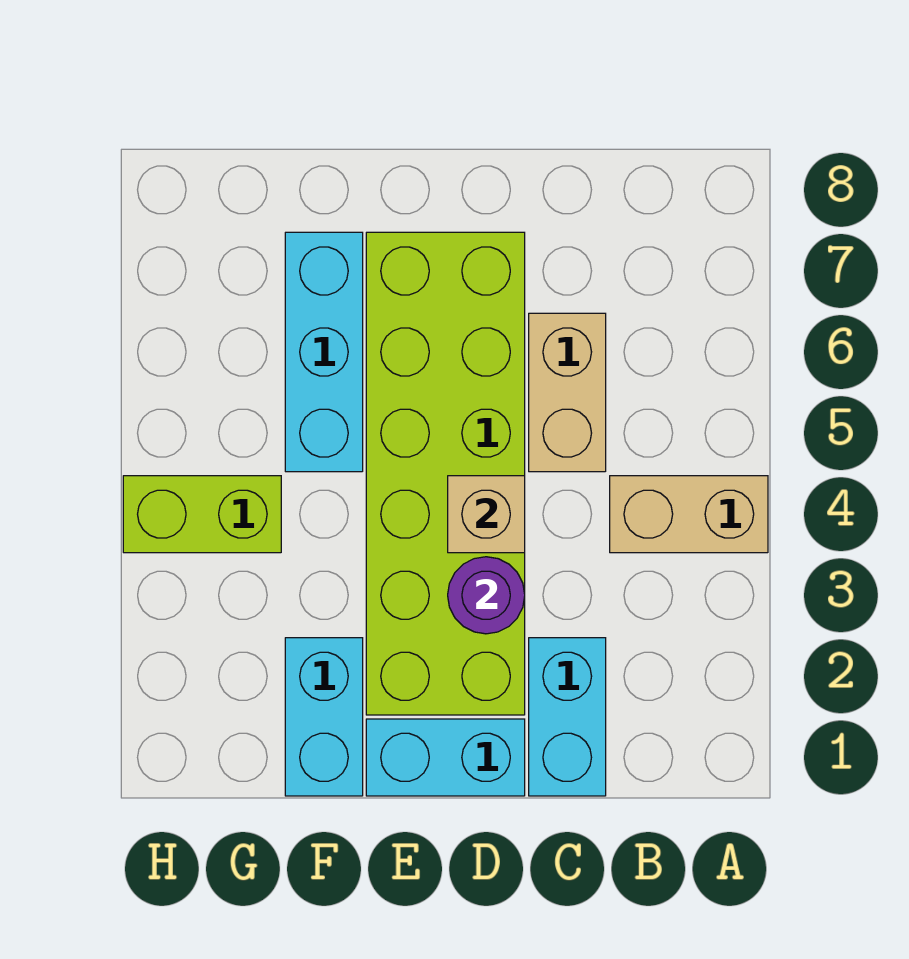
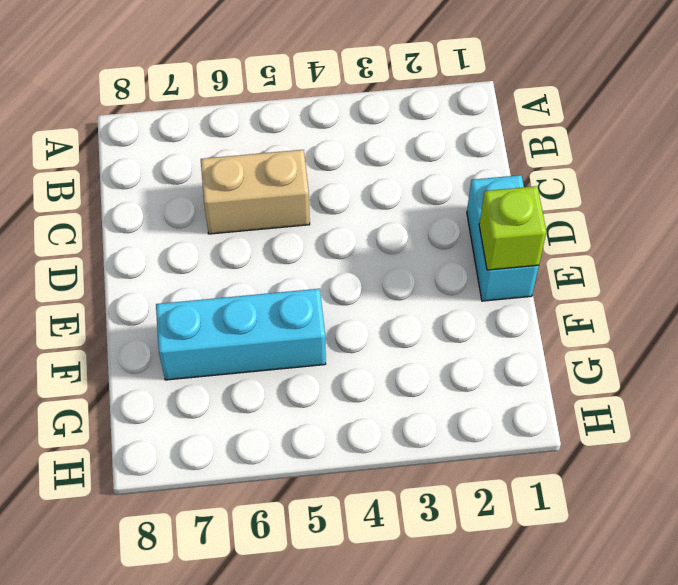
lime 1x1 brick [479,186,546,270] -> none
none -> tan 1x2 brick [610,476,768,553]
none -> cyan 1x2 brick [529,638,606,796]

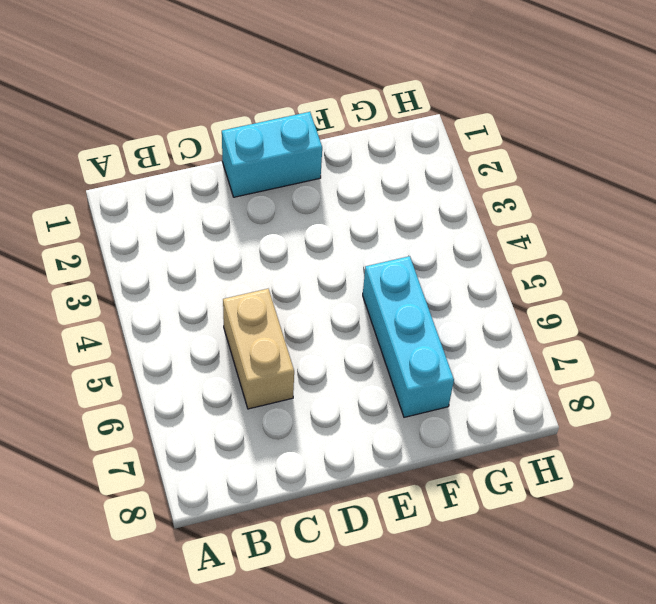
none -> tan 1x2 brick [610,476,768,553]
none -> cyan 1x2 brick [529,638,606,796]

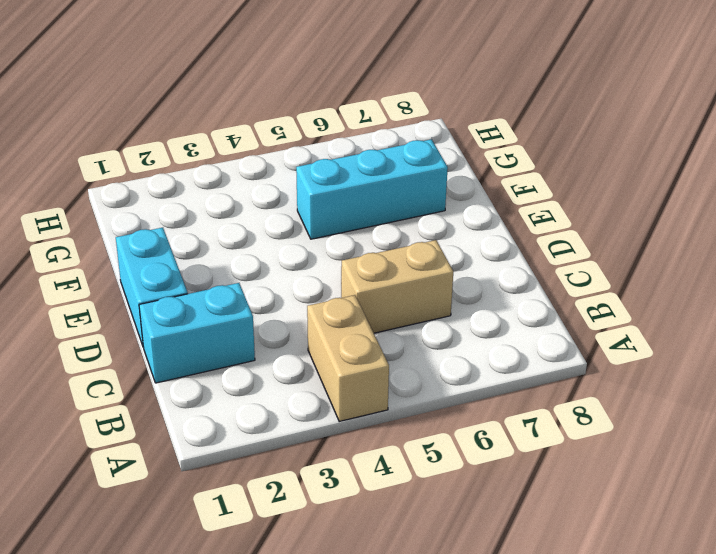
none -> lime 2x6 brick [366,232,525,715]
none -> cyan 1x2 brick [285,638,363,796]

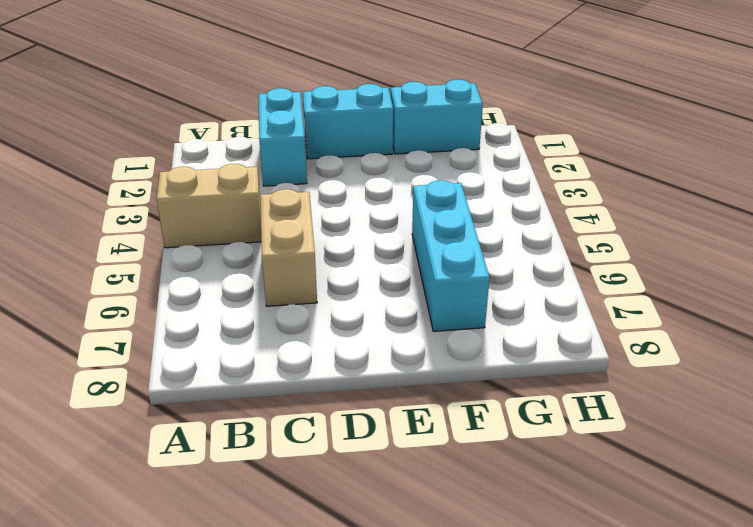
cyan 1x2 brick [391,80,483,154] -> cyan 1x2 brick turned to [285,638,363,796]
none -> lime 2x6 brick [366,232,525,715]
none -> lime 1x2 brick [123,476,281,553]

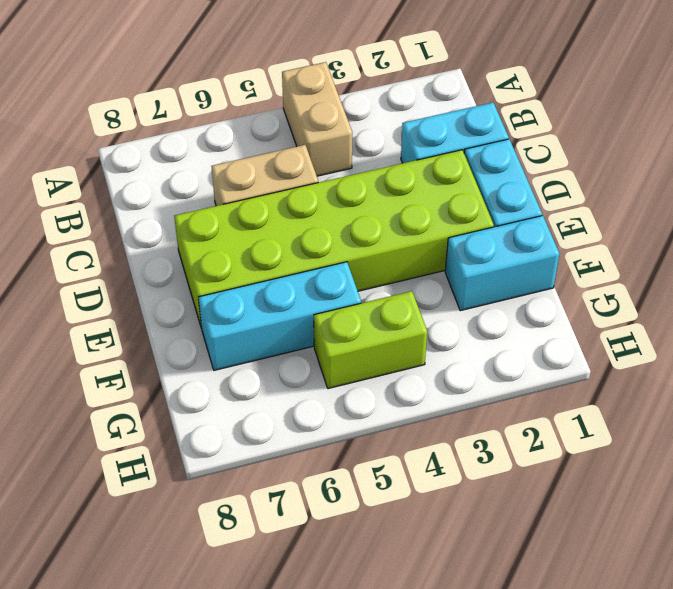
lime 1x2 brick [314,291,427,389] -> lime 1x2 brick turned to [123,476,281,553]
none -> purple 1x1 round brick [448,557,525,634]
none -> tan 1x1 brick [448,476,525,553]

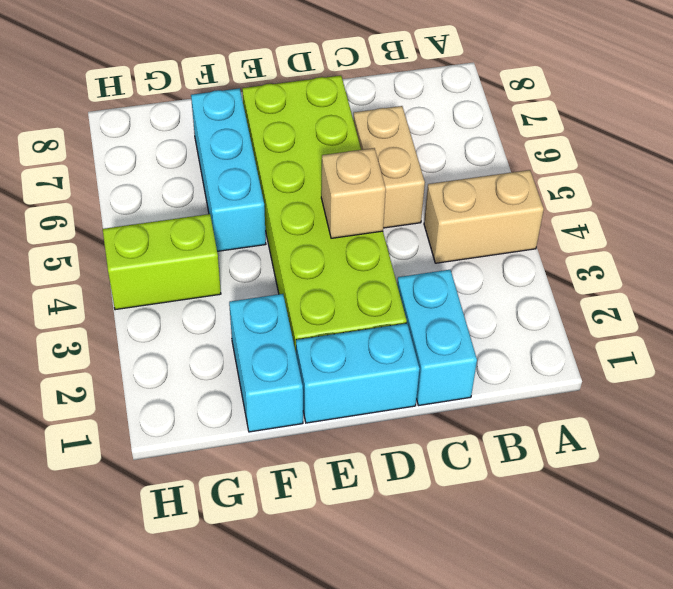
none -> purple 1x1 round brick [448,557,525,634]

